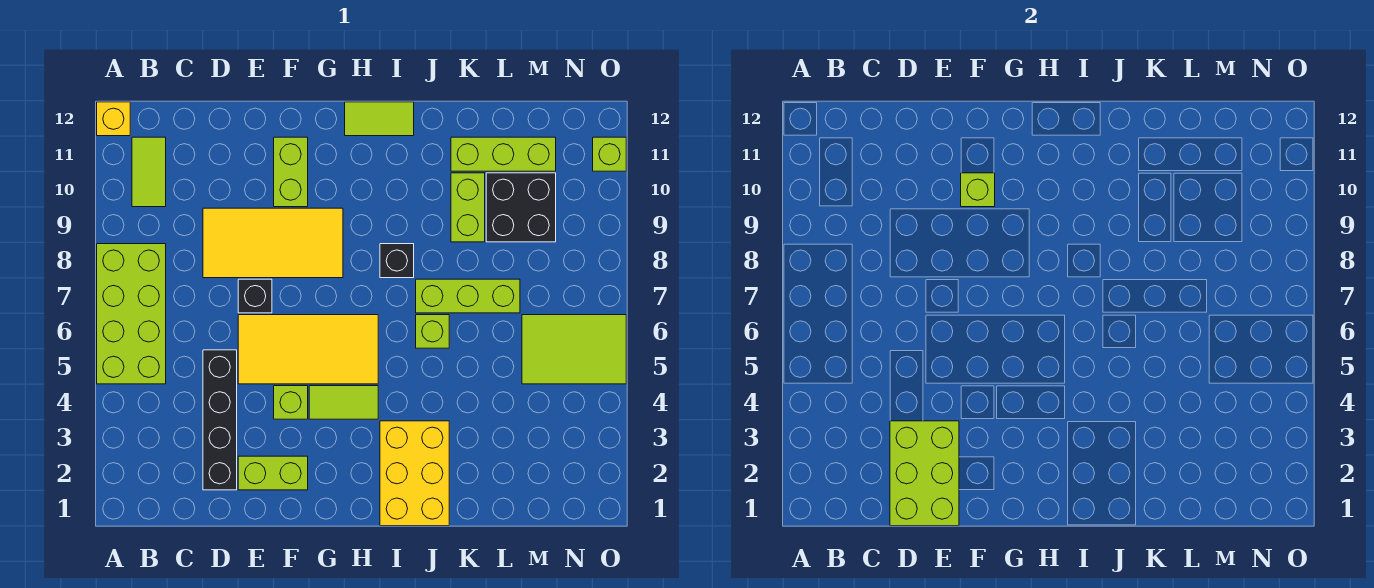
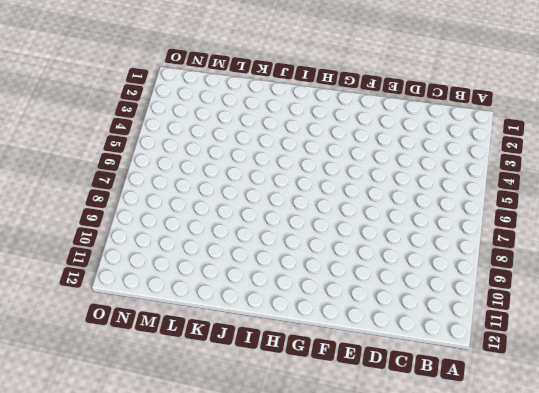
none -> lime 2x4 brick [97,244,166,384]
none -> yellow 1x1 brick [97,102,130,136]
none -> lime 1x2 tile [132,137,166,207]

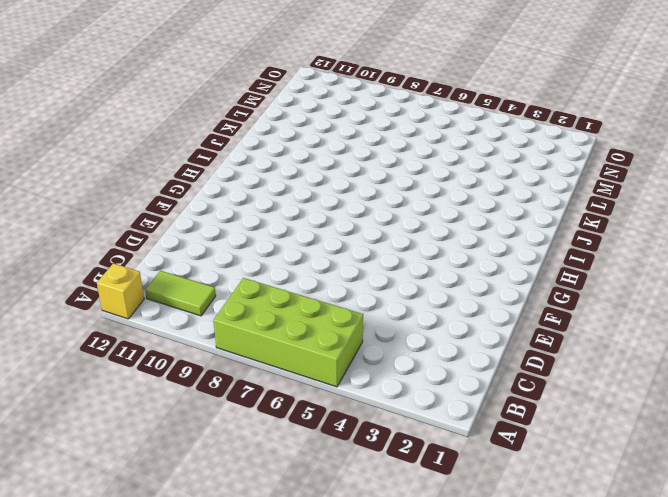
none -> black 1x4 brick [203,350,237,490]
none -> yellow 2x4 tile [203,208,343,278]
none -> lime 1x2 brick [238,456,308,490]

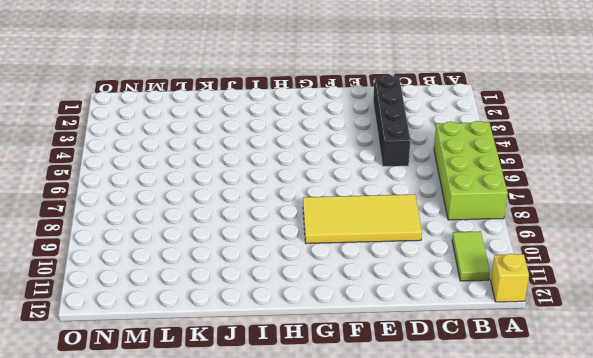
none -> lime 1x2 brick [238,456,308,490]
none -> yellow 2x4 tile [238,315,378,384]
none -> black 1x1 brick [238,279,272,313]

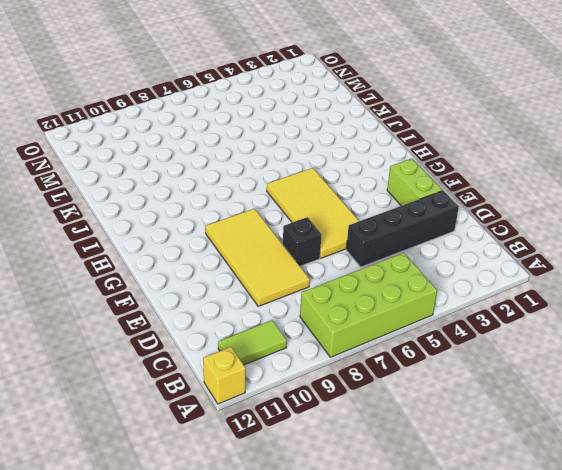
none -> lime 1x1 brick [274,386,308,419]
none -> lime 1x2 brick [274,137,308,207]
none -> lime 1x2 tile [309,386,378,419]

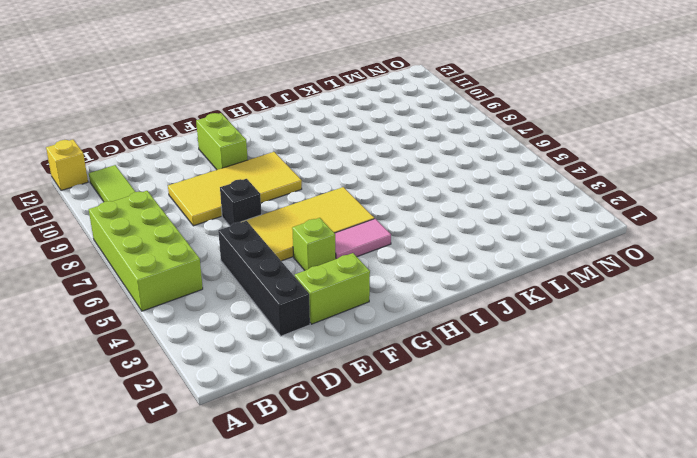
pink 1x2 tile [335,219,391,259] -> lime 1x2 tile [309,386,378,419]
none -> lime 1x2 tile [345,102,414,136]
none -> yellow 2x3 brick [380,421,449,526]
none -> black 1x1 brick [380,244,414,278]

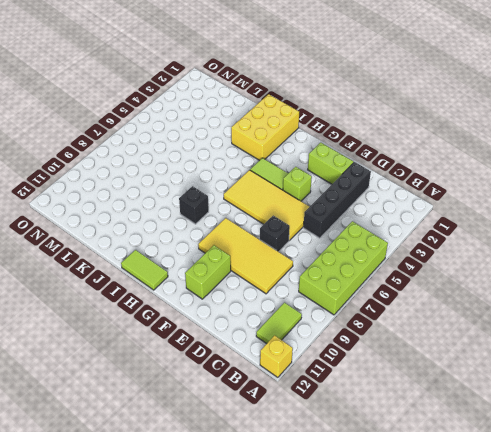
none -> lime 1x1 brick [416,315,449,348]
none -> lime 1x3 brick [416,279,520,313]
none -> lime 1x2 brick [451,173,485,242]

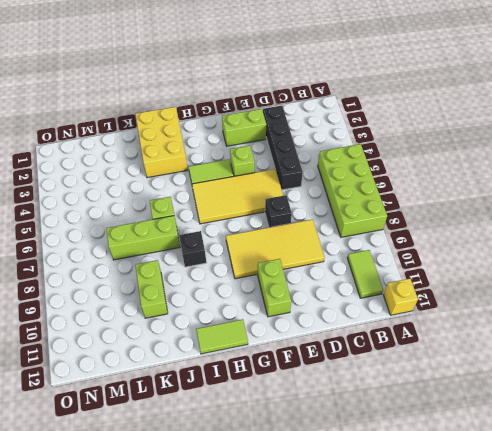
none -> lime 1x3 brick [451,137,556,171]
none -> black 2x2 brick [486,173,556,242]
none -> lime 2x3 tile [522,315,626,384]

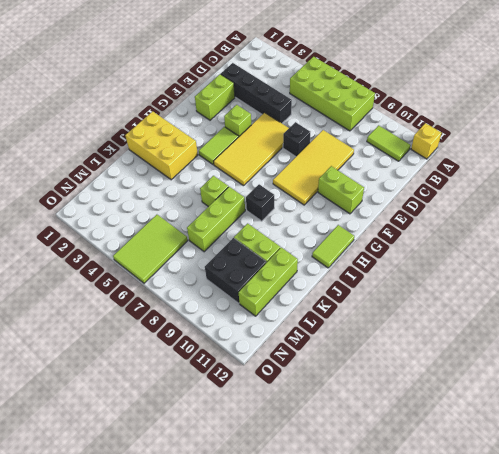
none -> lime 1x1 brick [593,137,626,171]
none -> lime 2x3 brick [890,421,959,526]
none -> lime 1x1 brick [961,173,995,207]

